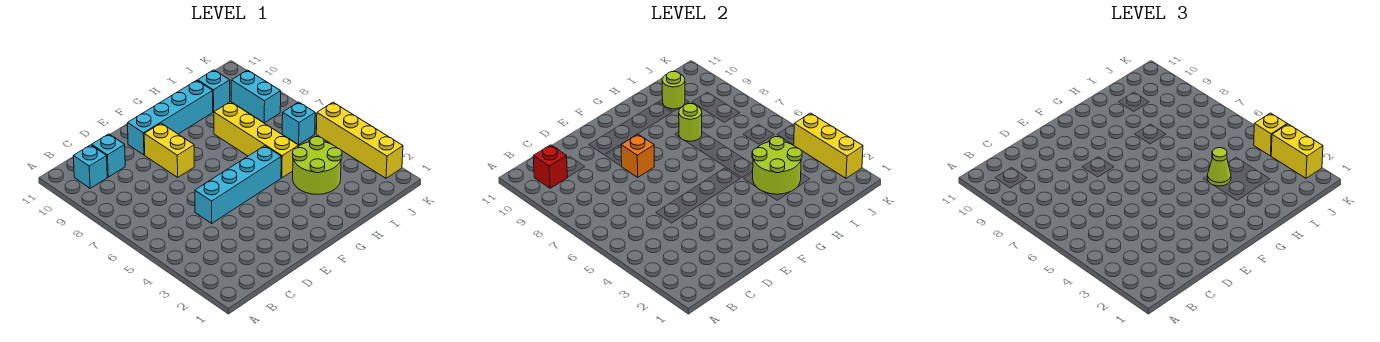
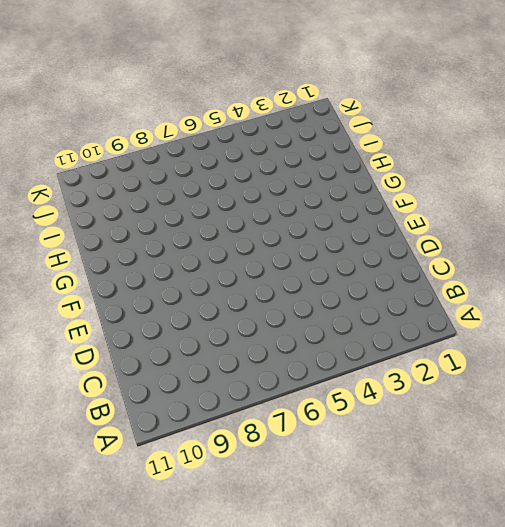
none -> cyan 1x1 brick [73,145,107,188]
none -> cyan 1x1 brick [92,134,125,177]
none -> cyan 1x4 brick [195,146,281,223]

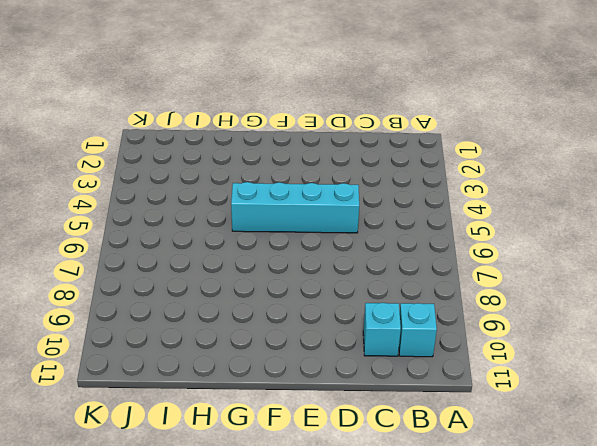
none -> yellow 1x2 brick [144,123,194,177]
none -> cyan 1x4 brick [128,80,213,155]
none -> lime 2x2 round brick [293,137,342,194]

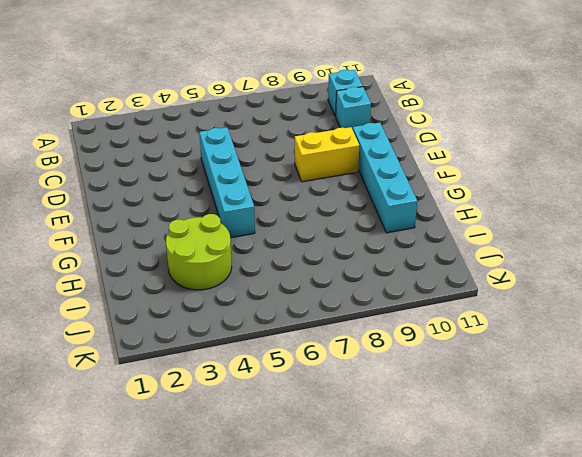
none -> yellow 1x4 brick [214,102,299,178]
none -> cyan 1x1 brick [198,70,230,112]
none -> cyan 1x1 brick [282,102,315,145]

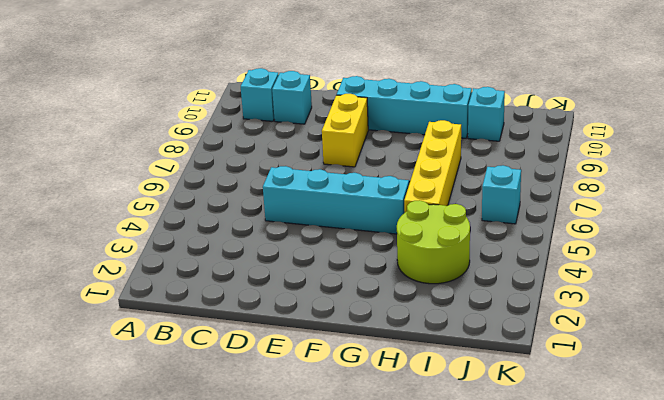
none -> cyan 1x2 brick [231,70,281,123]
none -> yellow 1x4 brick [316,102,403,178]
none -> red 1x1 brick [533,145,567,188]

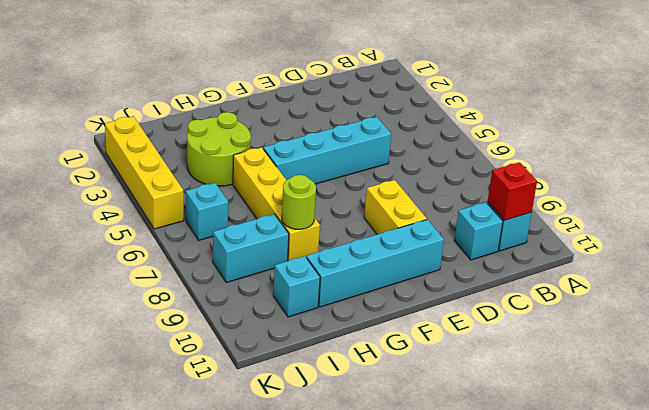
cyan 1x2 brick [213,214,289,282] -> cyan 1x2 brick turned to [231,70,281,123]
none -> orange 1x1 brick [621,134,654,177]
none -> lime 2x2 round brick [753,137,802,194]
none -> lime 1x1 round brick [662,72,685,109]

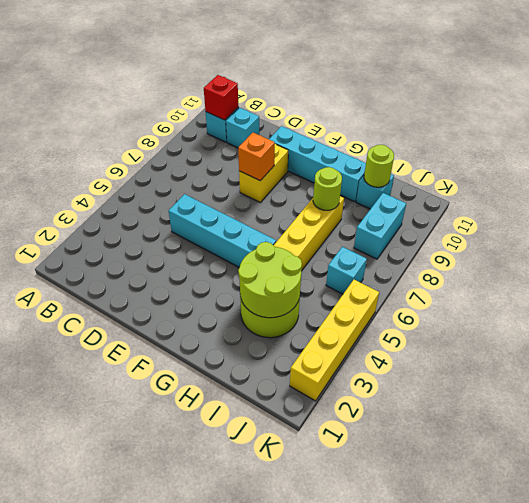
none -> yellow 1x3 brick [794,113,863,178]
none -> lime 1x1 cone [1208,148,1231,186]
none -> yellow 1x2 brick [1271,124,1323,178]

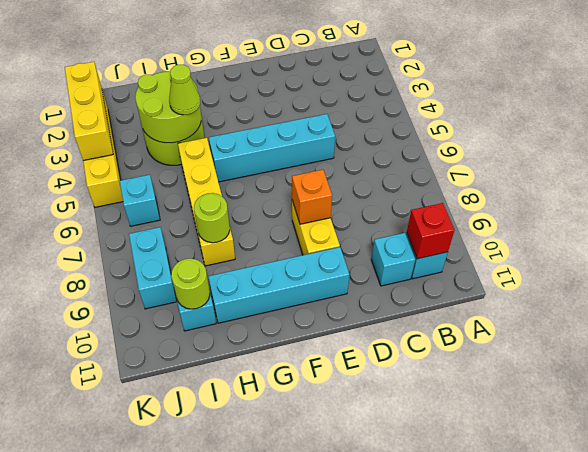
none -> yellow 1x2 brick [1271,124,1323,178]
none -> yellow 1x1 brick [1254,113,1287,156]

